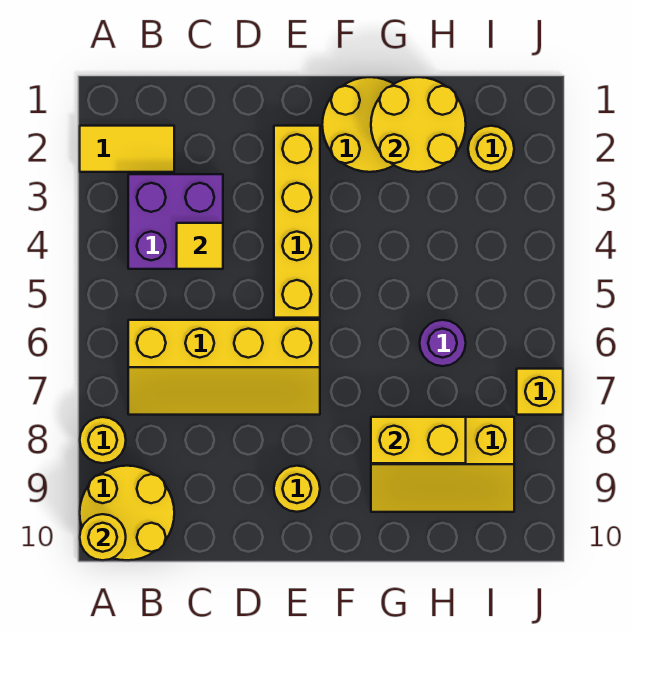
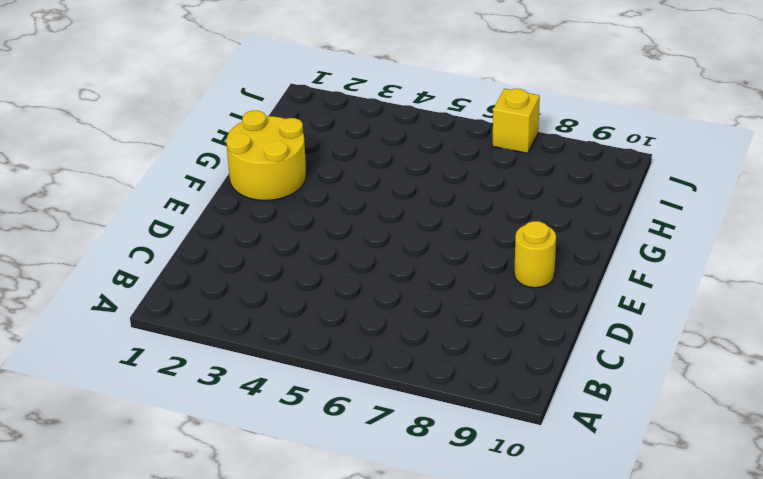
none -> yellow 1x2 tile [80,126,174,172]
none -> yellow 1x1 round brick [80,417,126,463]
none -> yellow 2x2 round brick [80,466,174,560]

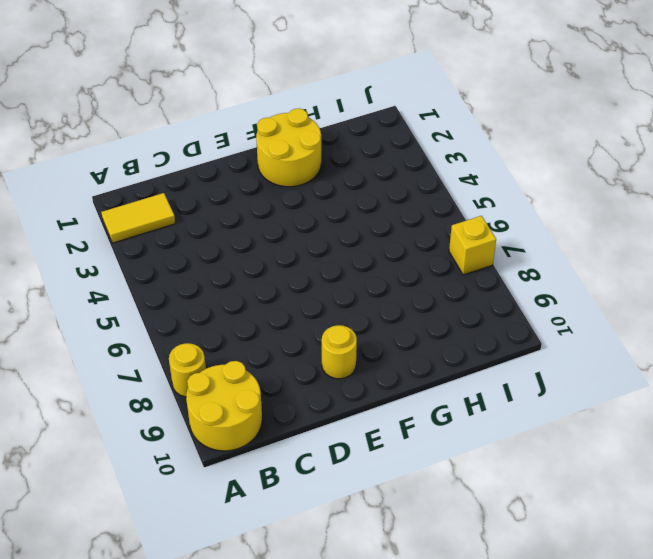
none -> purple 2x2 brick [128,174,223,269]
none -> yellow 2x4 slope [128,320,320,415]
none -> yellow 1x4 brick [274,126,320,318]

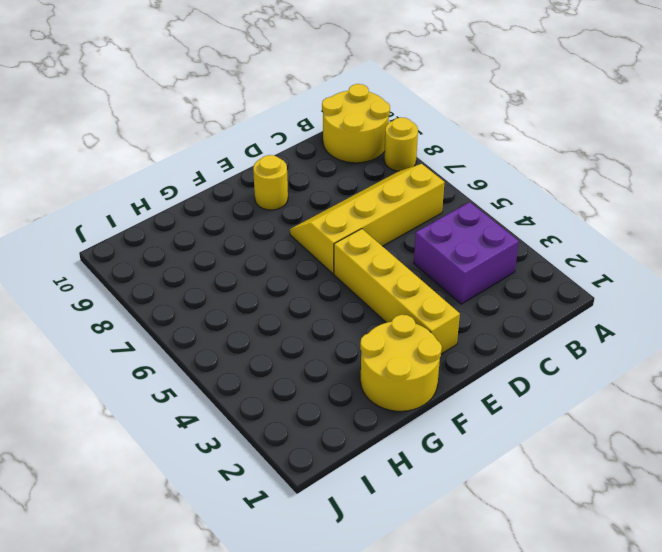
none -> yellow 1x2 tile [80,126,174,172]
none -> yellow 2x3 slope [371,417,514,512]
none -> purple 1x1 round brick [420,320,466,366]

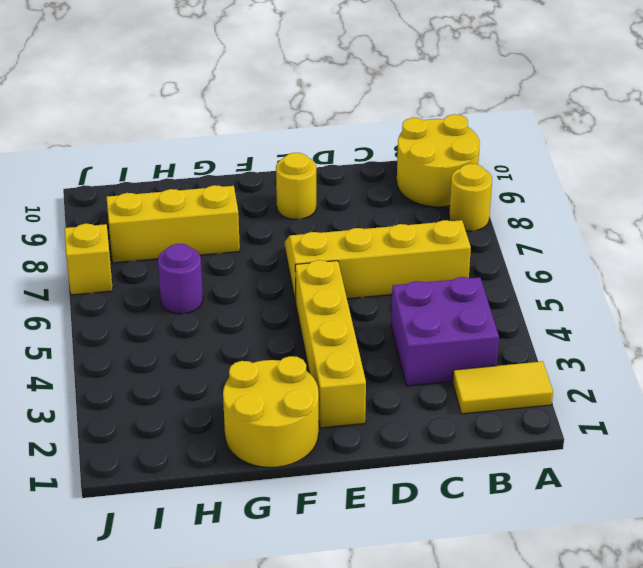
none -> yellow 1x1 round brick [468,126,514,172]
none -> yellow 1x1 round brick [80,514,126,560]
none -> yellow 1x1 tile [177,223,223,269]

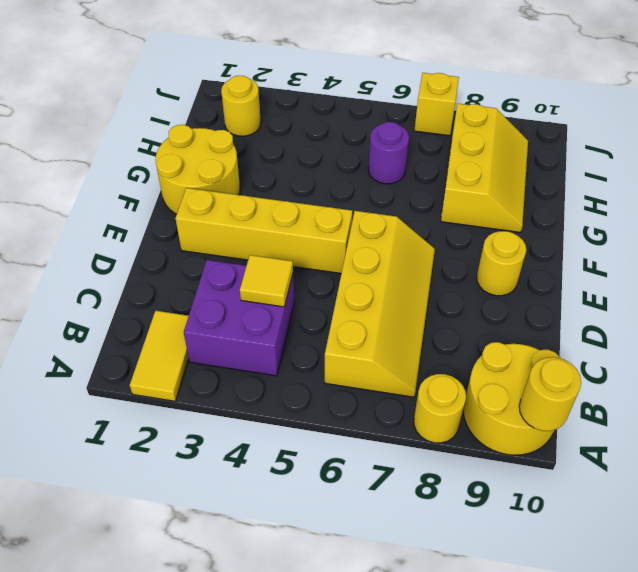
none -> yellow 2x2 round brick [371,77,466,172]
none -> yellow 1x2 brick [371,417,466,463]

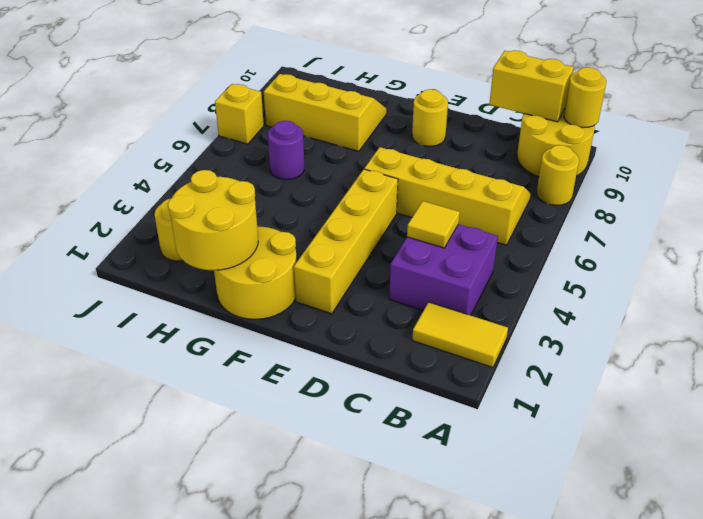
yellow 1x2 brick [489,50,574,122] -> yellow 1x2 brick moved to [371,417,466,463]

